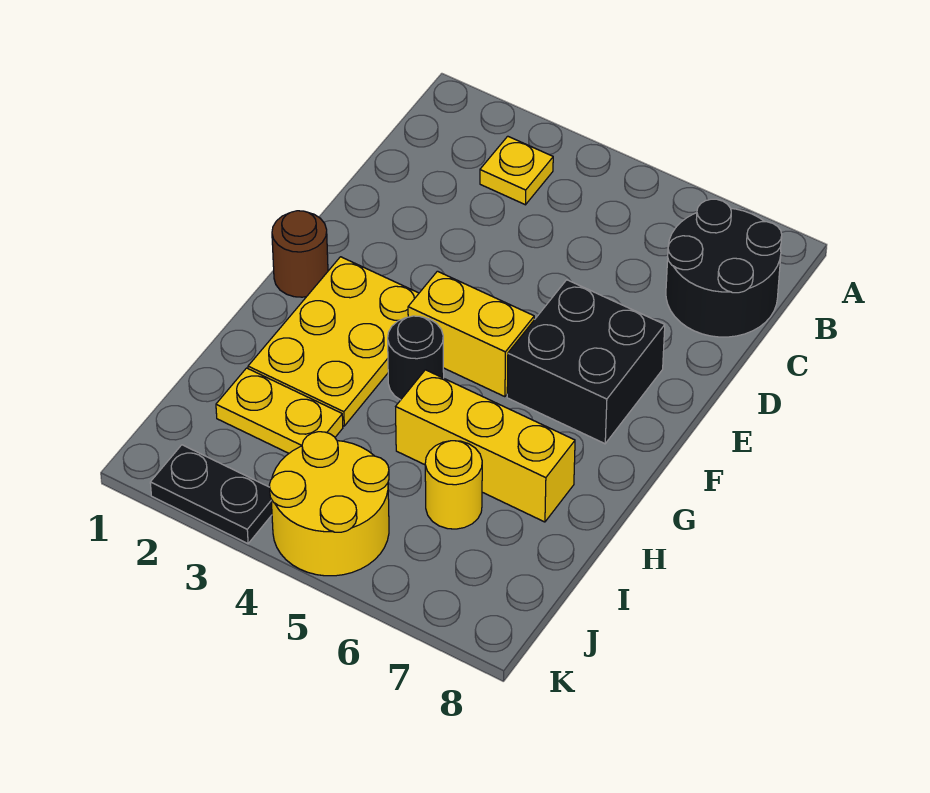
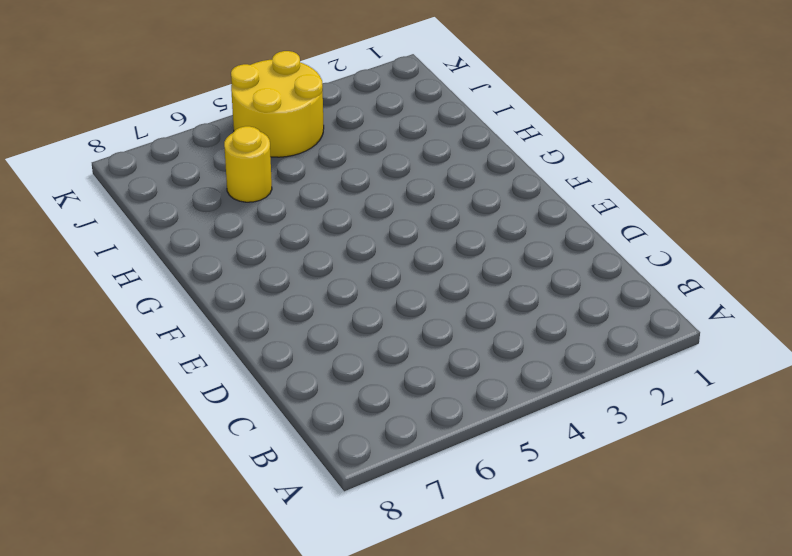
none -> yellow 1x1 plate [480,136,553,205]
none -> black 2x2 round brick [666,199,782,337]
none -> black 2x2 brick [507,280,665,444]

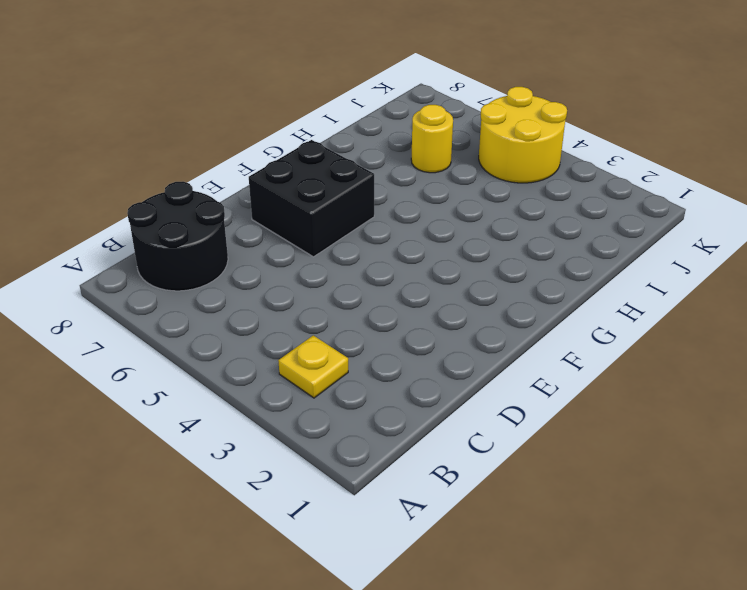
none -> brown 1x1 round brick [272,211,328,297]
none -> yellow 2x3 plate [248,257,419,426]
none -> yellow 1x2 brick [408,271,534,397]

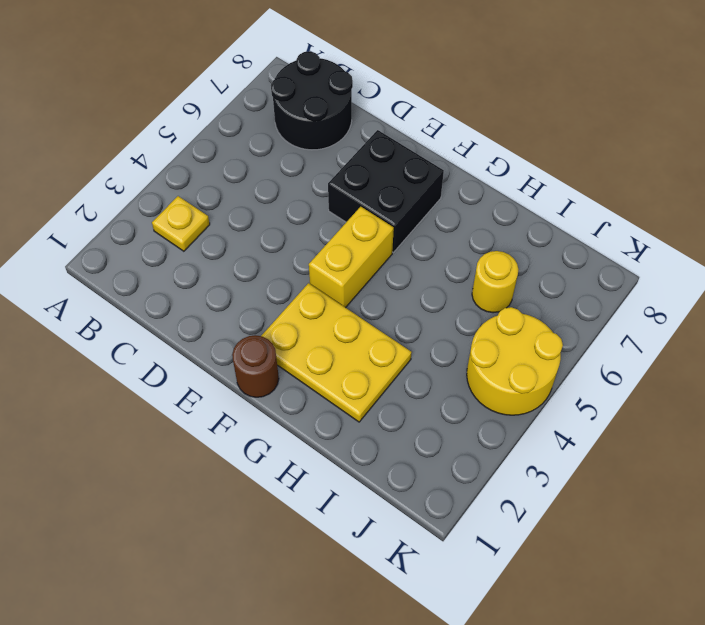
none -> black 1x1 round brick [388,316,444,400]
none -> yellow 1x3 brick [396,370,575,522]
none -> yellow 1x2 plate [216,368,343,453]

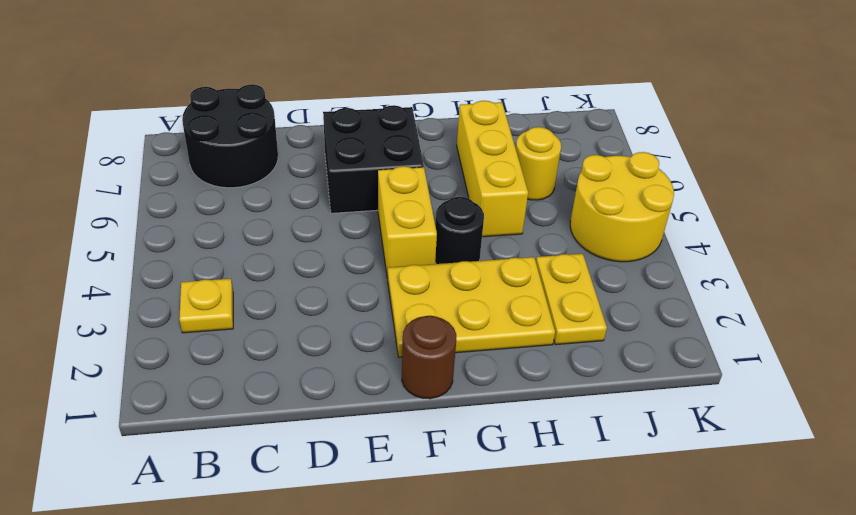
none -> black 1x2 plate [150,445,272,544]

